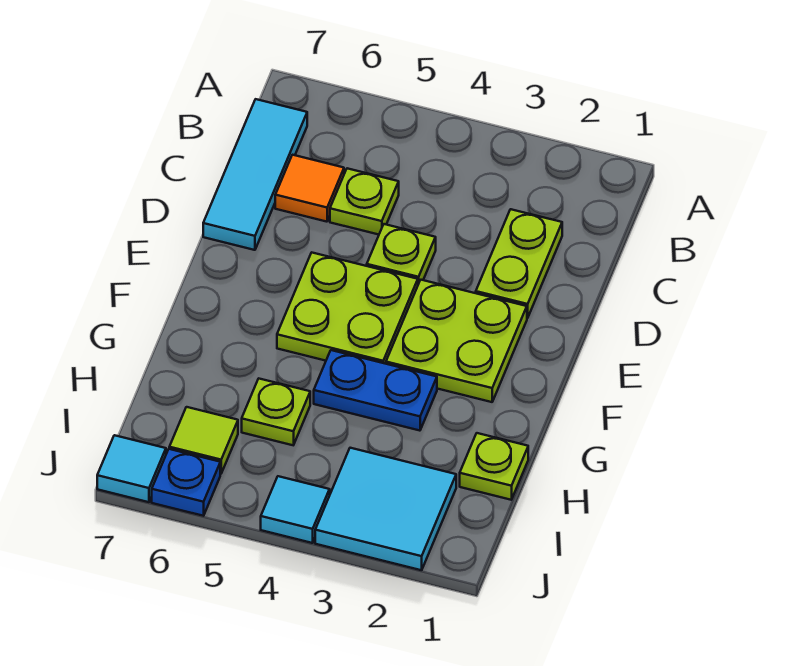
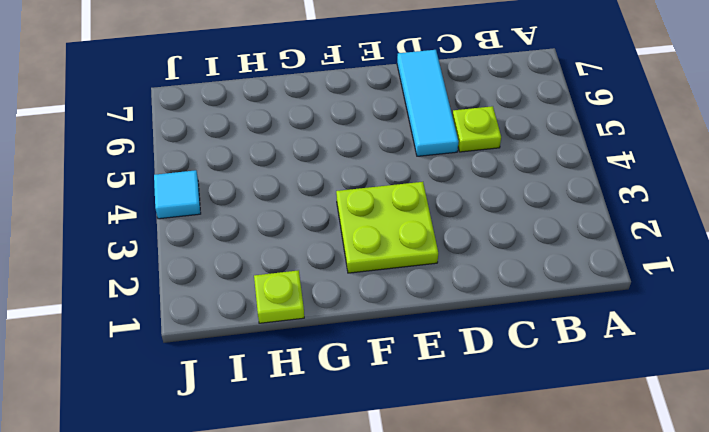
cyan 1x3 tile [397,50,458,156] -> cyan 1x3 tile turned to [203,99,307,250]
none -> lime 1x2 plate [476,209,562,318]
none -> orange 1x1 tile [275,155,344,222]
none -> lime 1x1 plate [367,224,436,284]

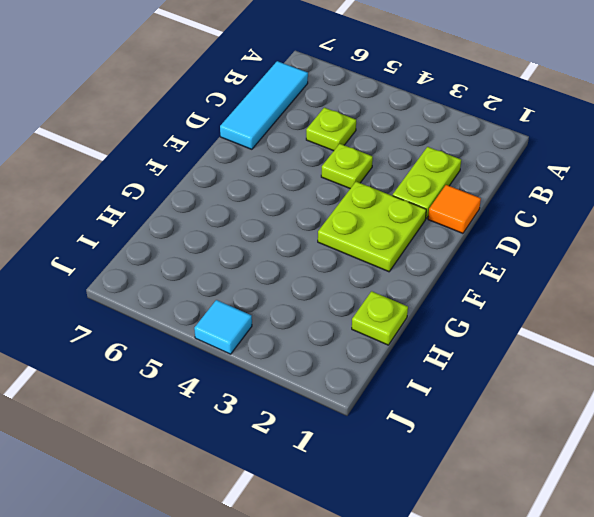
orange 1x1 tile [428,185,481,233] -> orange 1x1 tile moved to [275,155,344,222]
none -> lime 2x2 plate [277,253,418,364]
none -> blue 1x2 plate [314,350,437,431]
none -> lime 1x1 plate [242,379,310,445]

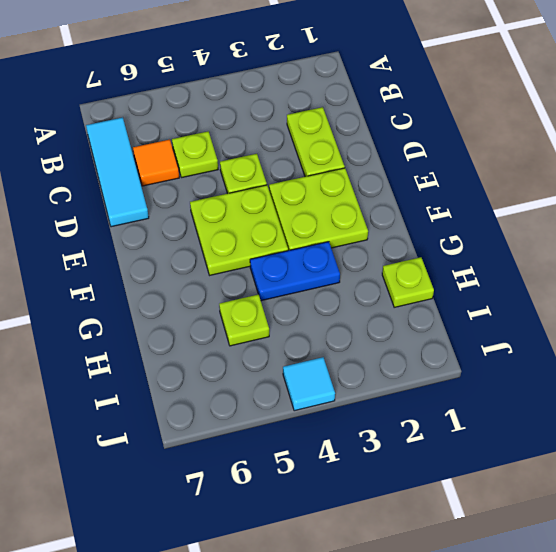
none -> cyan 2x2 tile [315,448,456,570]
none -> lime 1x1 tile [169,407,238,474]
none -> blue 1x1 plate [152,449,220,516]

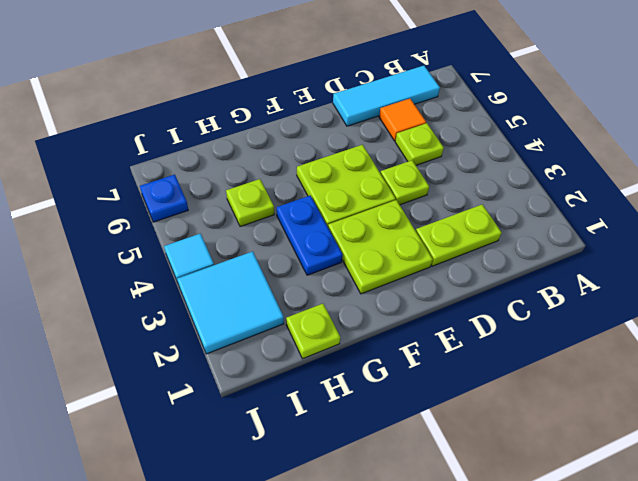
none -> lime 1x1 tile [169,407,238,474]
none -> cyan 1x1 tile [97,435,166,502]

